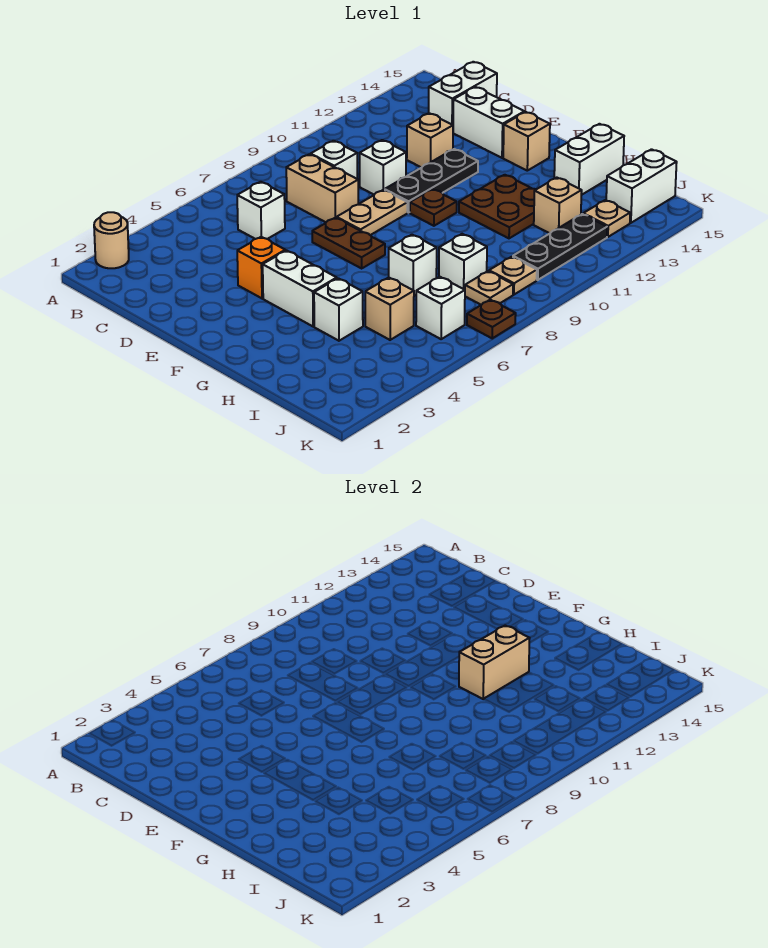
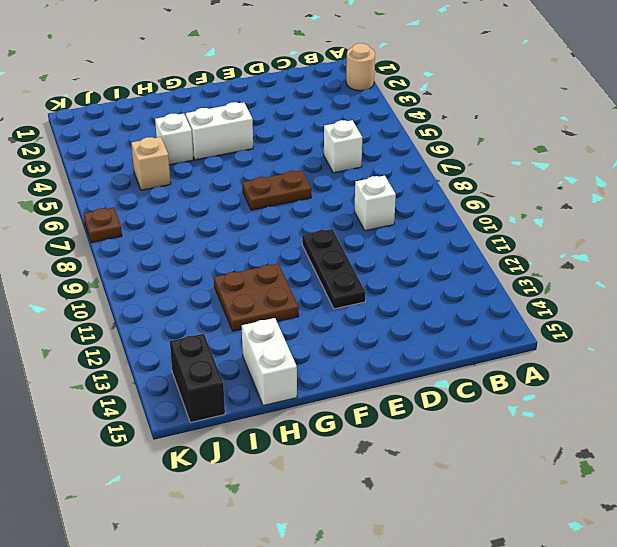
black 1x2 brick [170,334,225,422] -> white 1x2 brick [606,149,677,223]
none -> tan 1x2 brick [286,154,358,222]
none -> white 1x2 brick [429,62,497,125]
none -> white 1x1 brick [360,140,406,194]
none -> tan 1x1 brick [407,113,453,168]

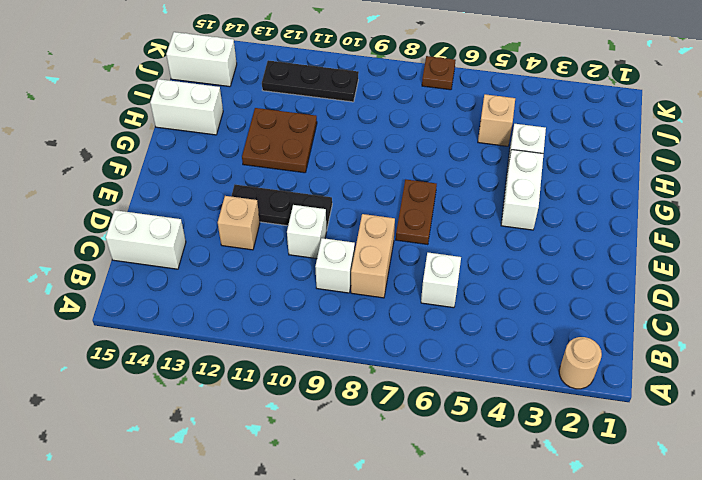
none -> white 1x2 brick [453,87,524,158]
none -> orange 1x1 brick [237,237,285,298]
none -> tan 1x2 plate [337,190,408,235]
none -> brown 1x1 plate [410,189,457,226]

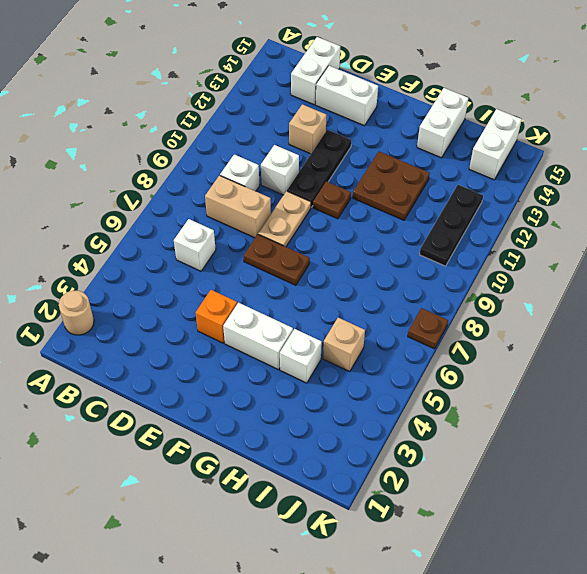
none -> tan 1x1 brick [503,112,550,171]
none -> white 1x1 brick [389,235,437,296]
none -> white 1x1 brick [439,234,487,290]
none -> tan 1x1 brick [534,178,582,233]

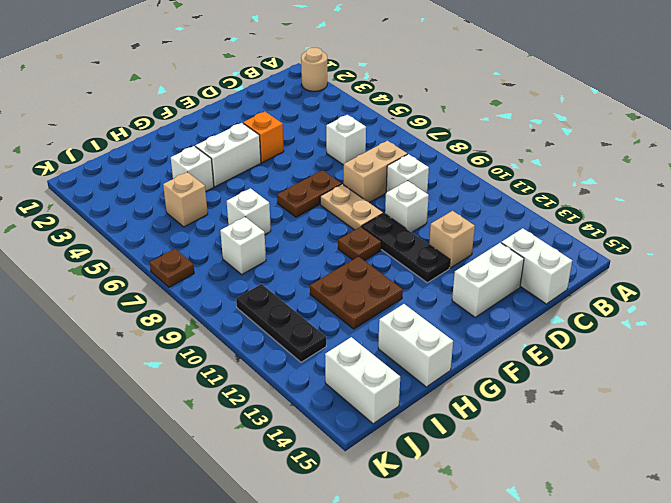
none -> tan 1x1 brick [503,112,550,171]
none -> tan 1x1 brick [534,178,582,233]
none -> white 1x1 brick [416,277,465,339]
none -> tan 1x1 plate [465,271,513,305]

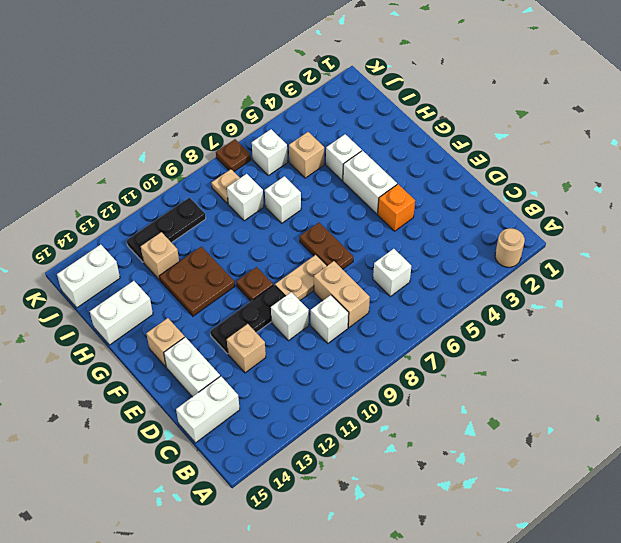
none -> tan 1x1 plate [489,257,537,295]
none -> tan 1x1 plate [583,200,630,237]
none -> tan 1x2 brick [459,626,530,699]

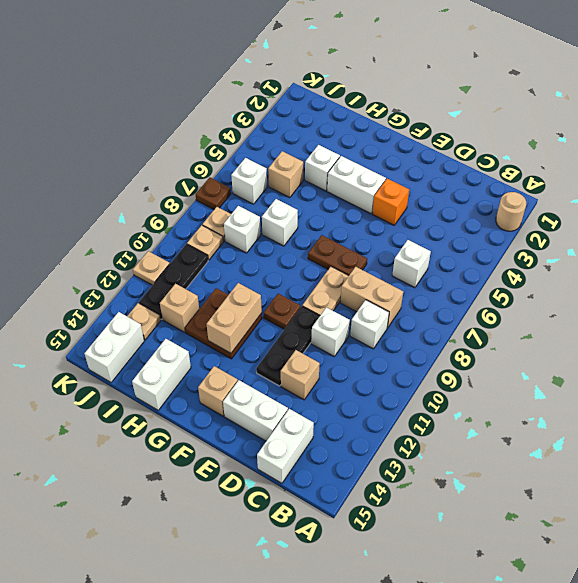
tan 1x1 plate [133,251,170,285] -> none

